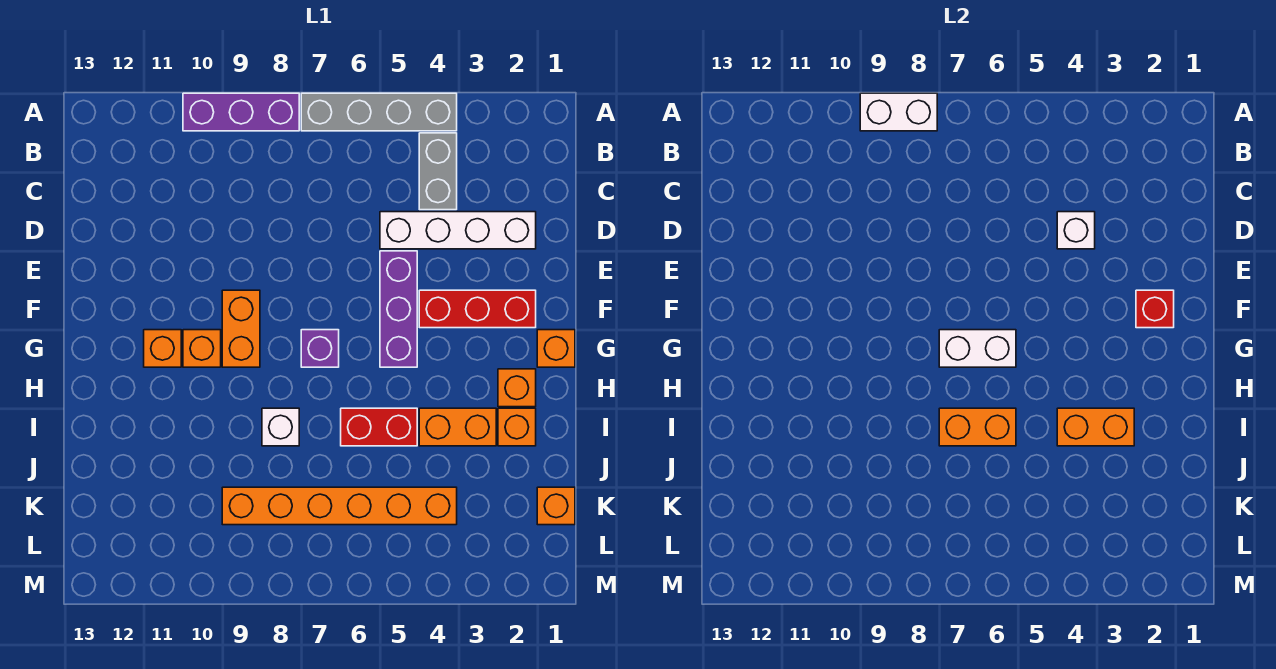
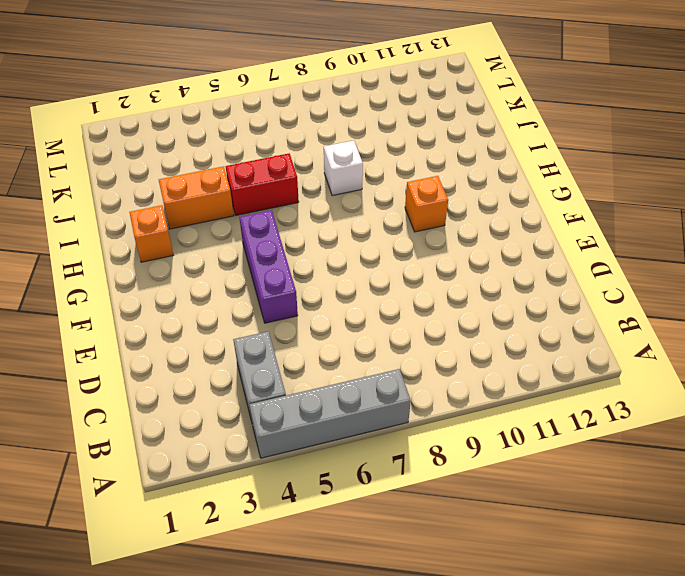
none -> purple 1x3 brick [183,93,299,131]
none -> white 1x4 brick [380,212,536,249]
none -> red 1x3 brick [419,290,536,328]

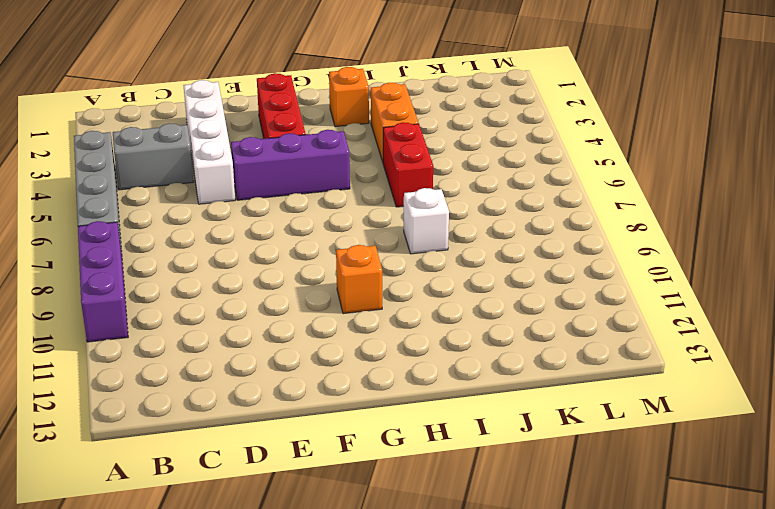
none -> orange 1x2 brick [222,290,260,367]
none -> orange 1x1 brick [537,330,575,367]
none -> purple 1x1 brick [301,330,339,367]

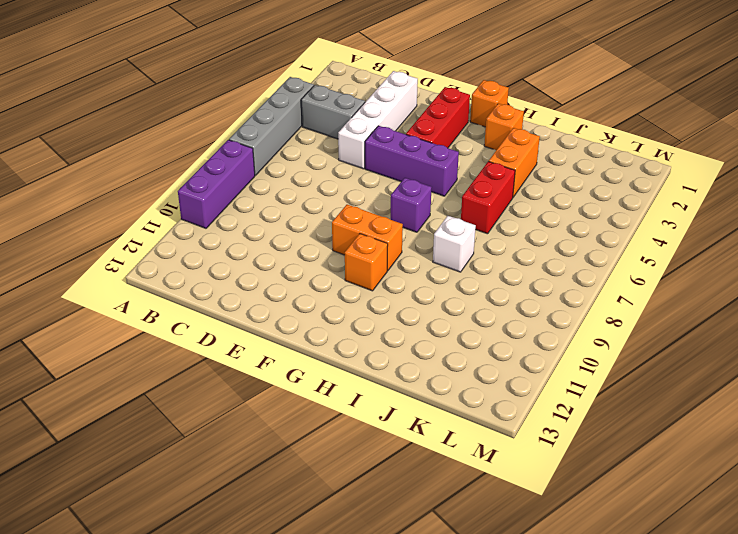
none -> orange 1x1 brick [144,330,181,367]
none -> orange 1x1 brick [498,408,536,446]
none -> orange 1x1 brick [537,487,575,525]

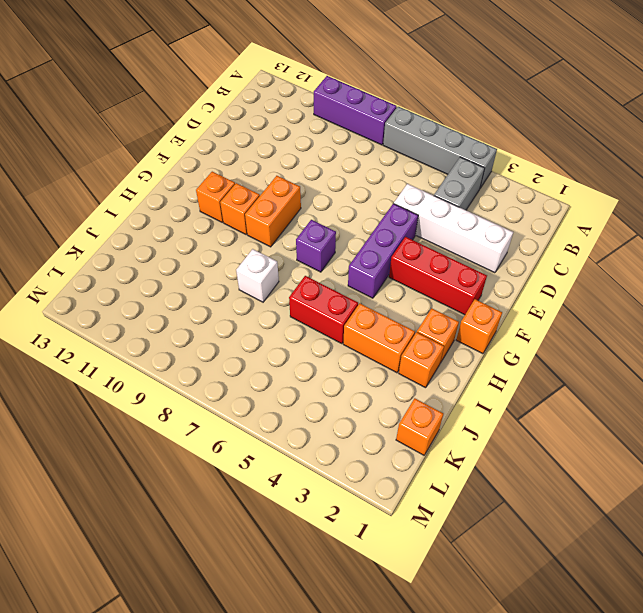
none -> orange 1x6 brick [222,487,457,525]
none -> white 1x2 brick [860,93,937,131]
none -> white 1x1 brick [1057,212,1095,249]

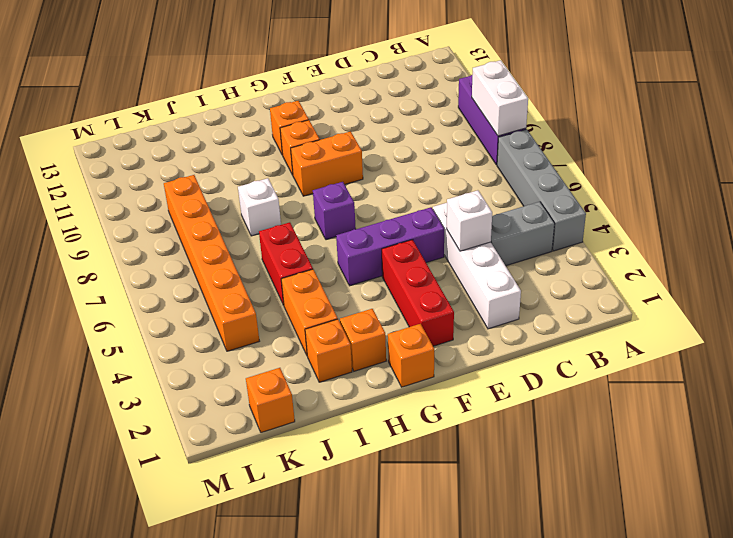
none -> red 1x1 brick [1136,290,1174,328]
none -> white 1x2 brick [939,330,1016,367]
none -> orange 1x2 brick [1057,408,1134,446]

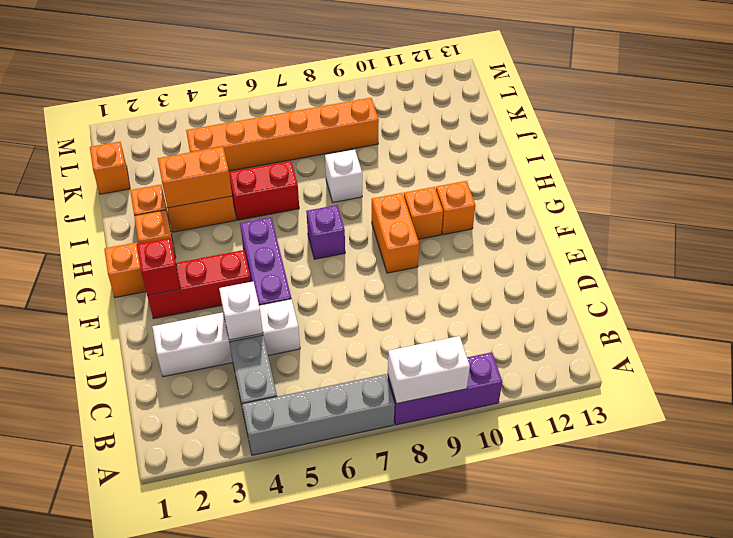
none -> white 1x2 brick [939,330,1016,367]
none -> orange 1x2 brick [939,408,1016,446]

